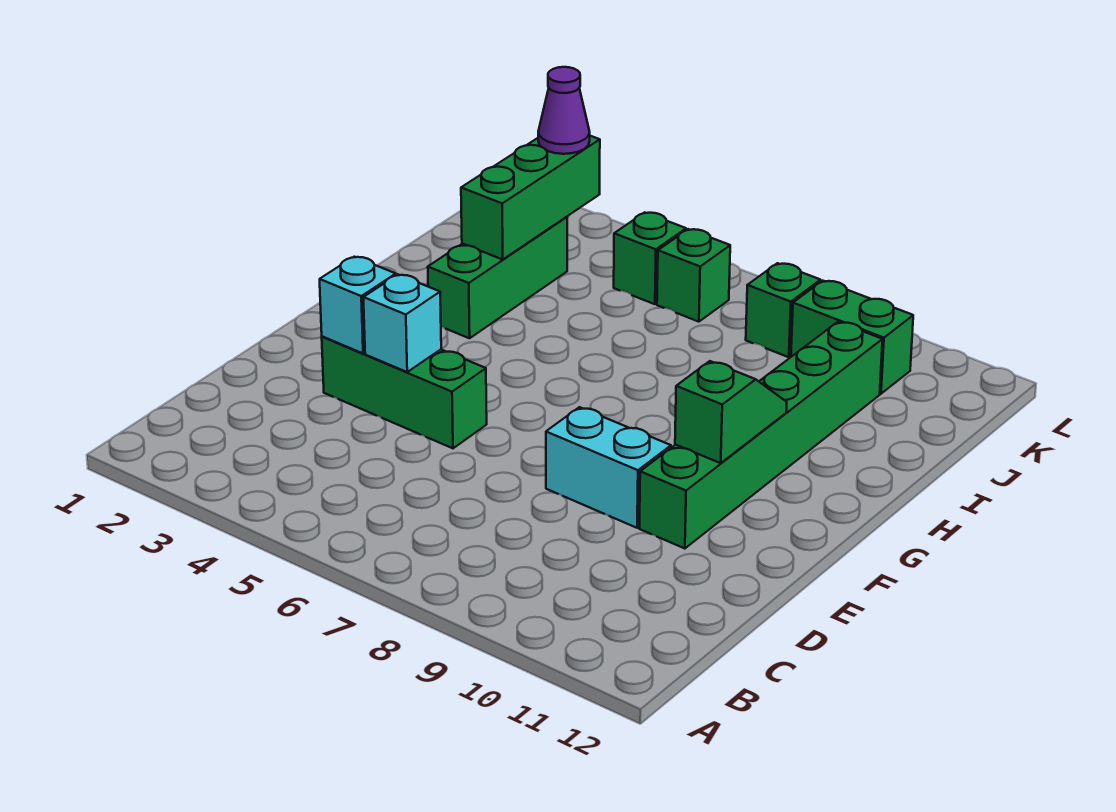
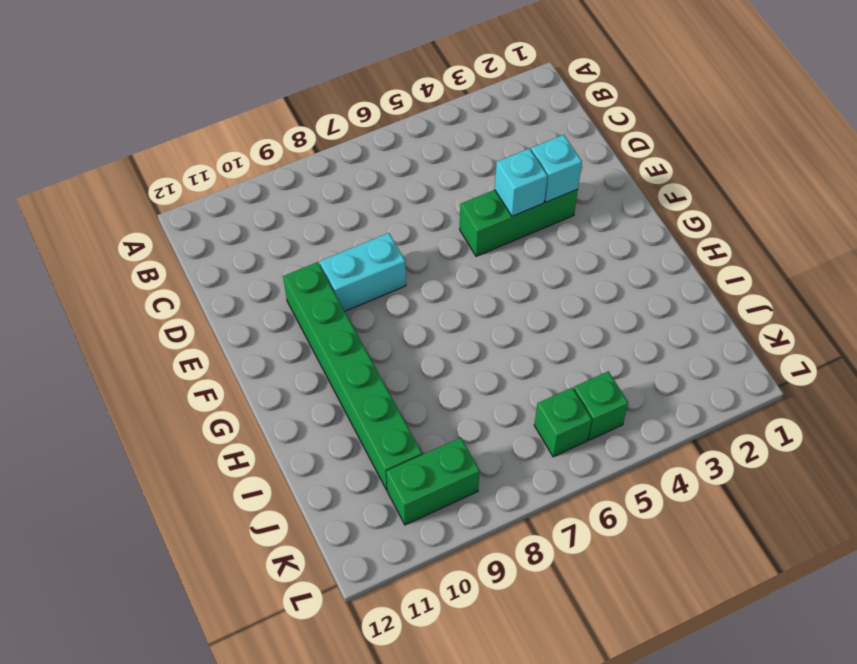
none -> green 1x3 brick [428,217,567,338]
none -> green 1x1 brick [746,263,821,357]
none -> green 1x2 slope [675,361,787,463]

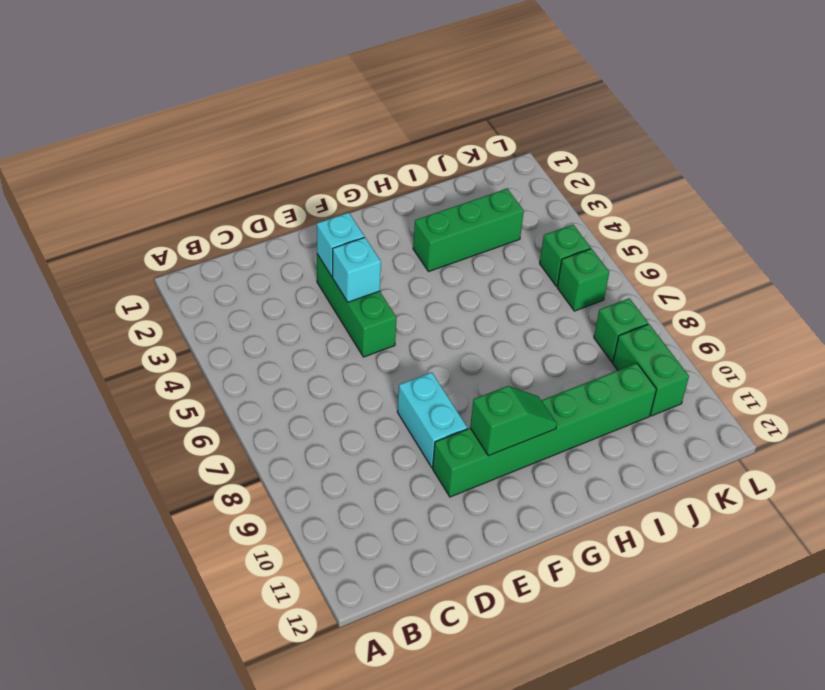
none -> green 1x3 brick [461,136,600,259]
none -> purple 1x1 cone [538,67,590,154]

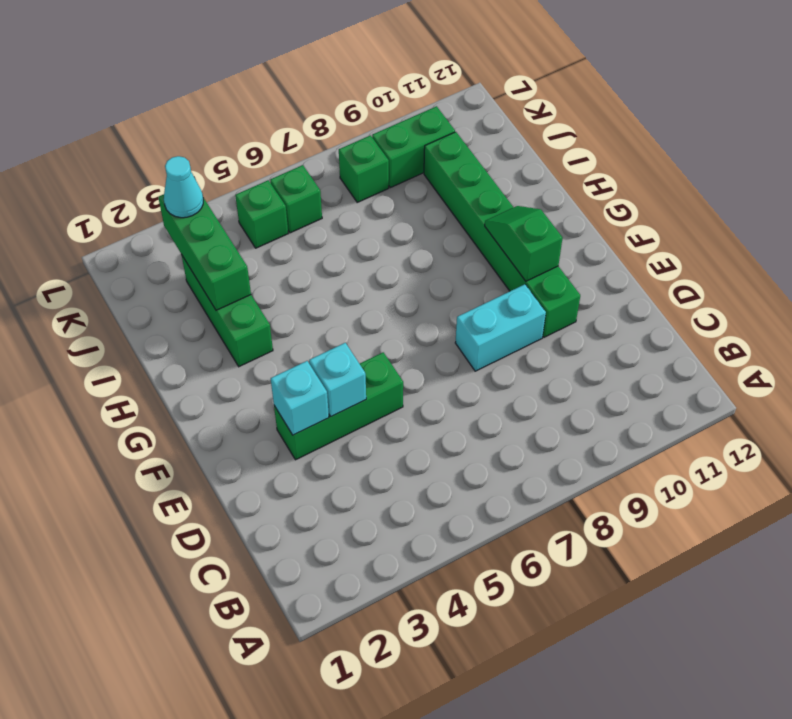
cyan 1x1 cone [164,156,203,218] -> purple 1x1 cone [538,67,590,154]

